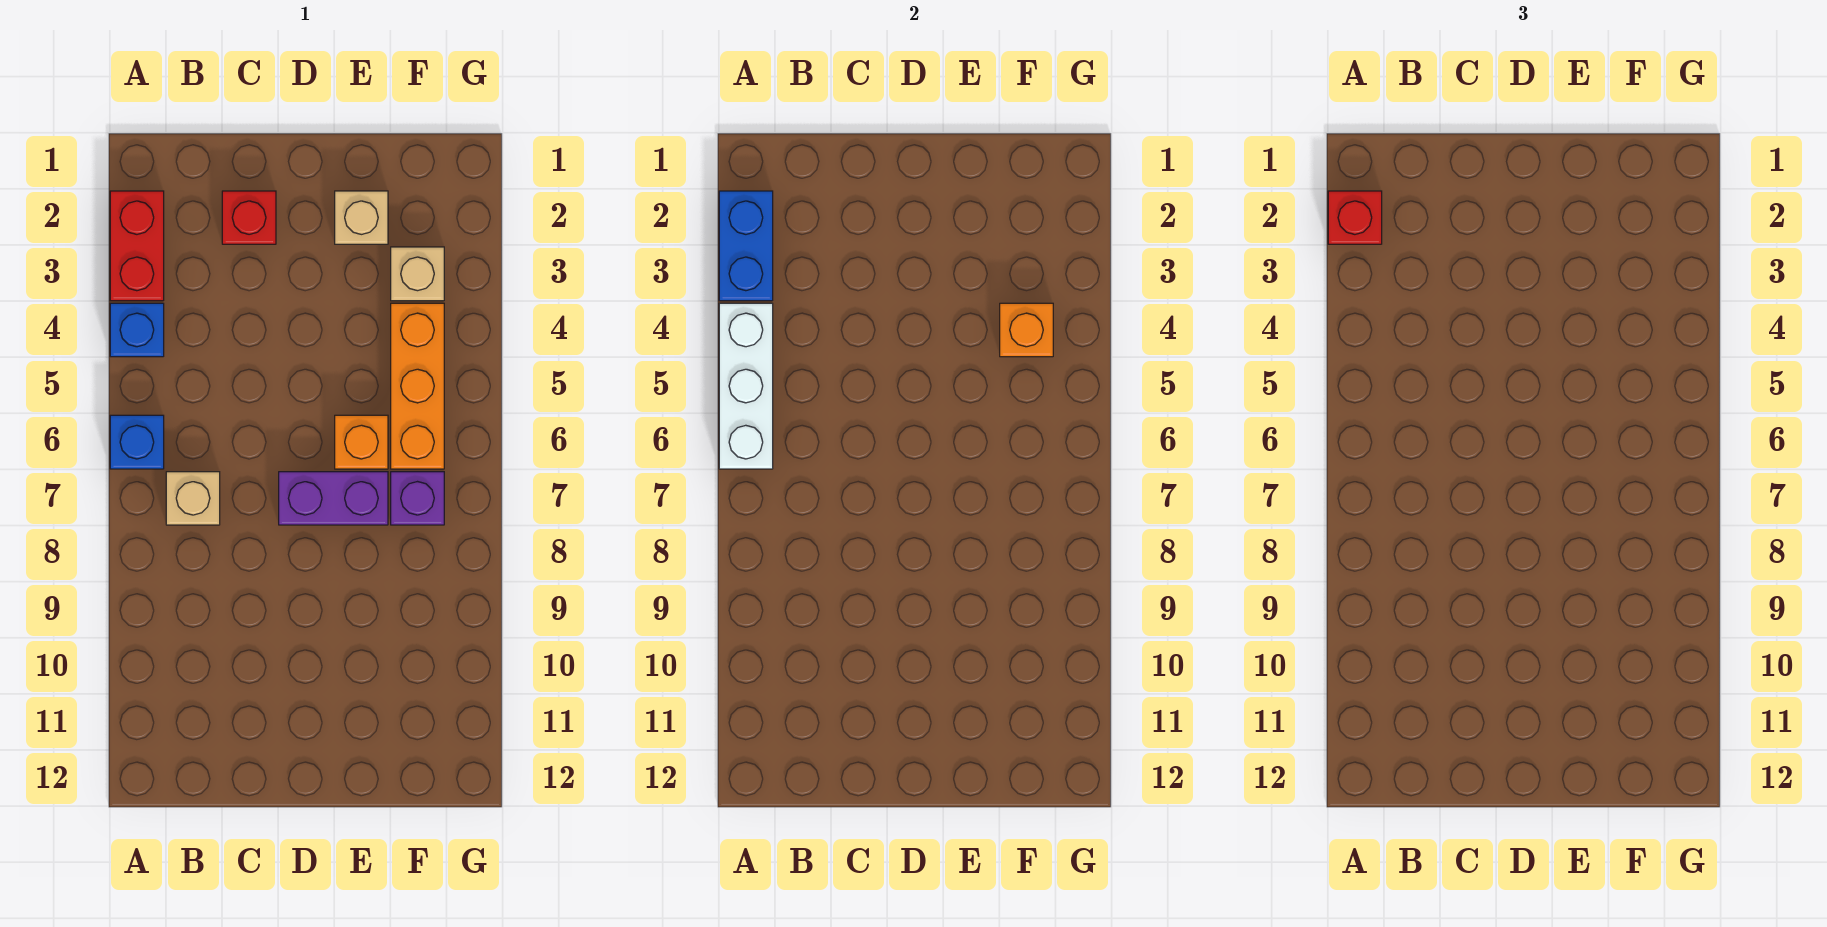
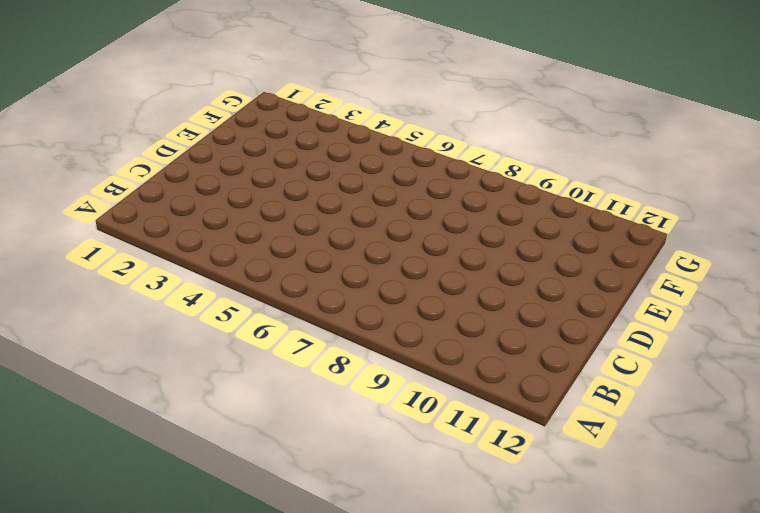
none -> red 1x2 brick [110,191,164,301]
none -> blue 1x1 brick [110,303,164,357]
none -> blue 1x1 brick [110,415,164,469]

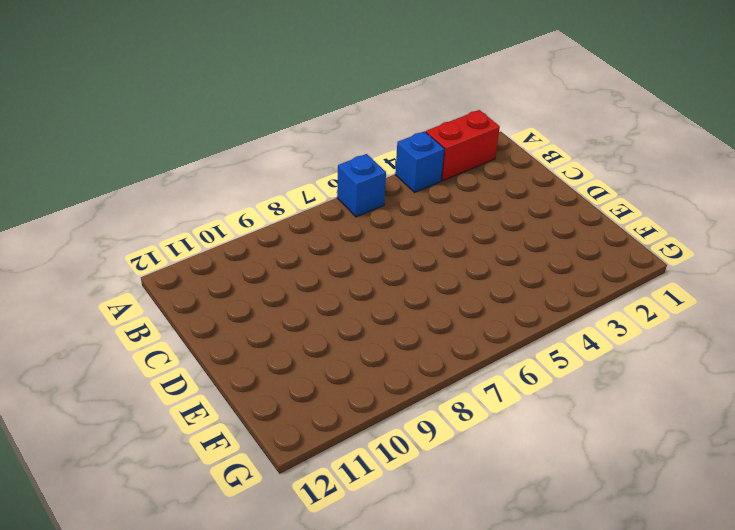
none -> tan 1x1 brick [166,472,220,525]
none -> red 1x1 brick [222,191,276,244]
none -> purple 1x2 brick [279,472,388,525]

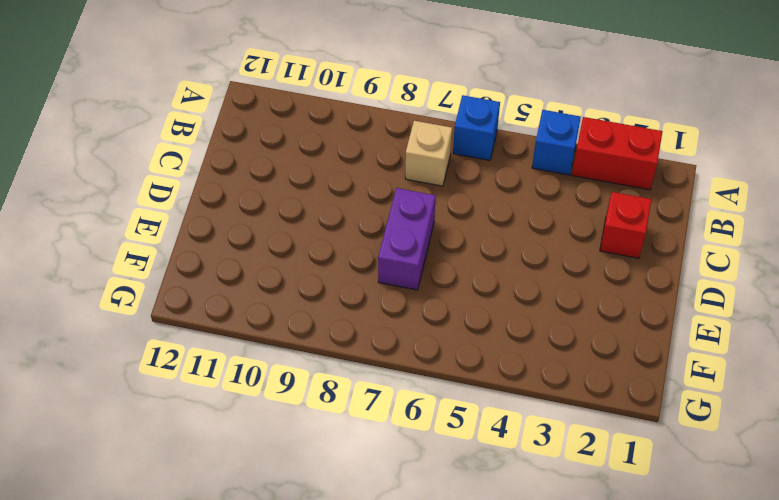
none -> tan 1x1 brick [335,191,388,244]
none -> orange 1x1 brick [335,415,388,469]
none -> tan 1x1 brick [391,247,444,301]

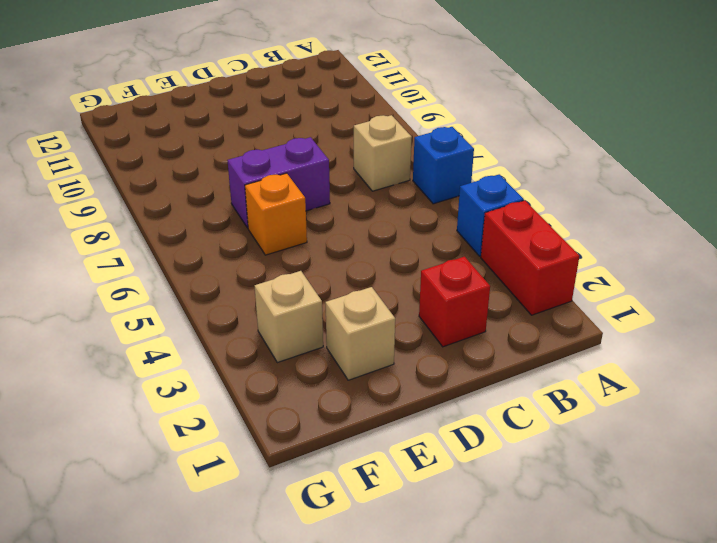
none -> orange 1x3 brick [391,303,444,469]
none -> purple 1x1 brick [391,472,444,525]
none -> blue 1x2 brick [719,191,773,301]

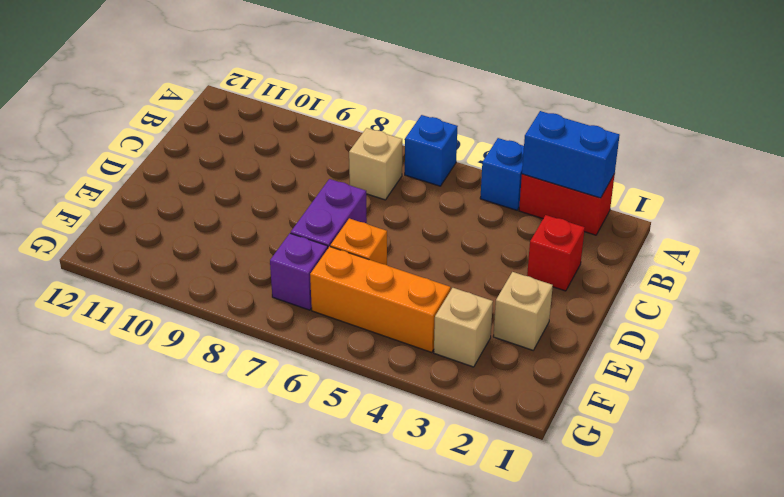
none -> white 1x3 brick [719,303,773,469]
none -> orange 1x1 brick [1000,303,1053,357]
none -> red 1x1 brick [1328,191,1382,244]

